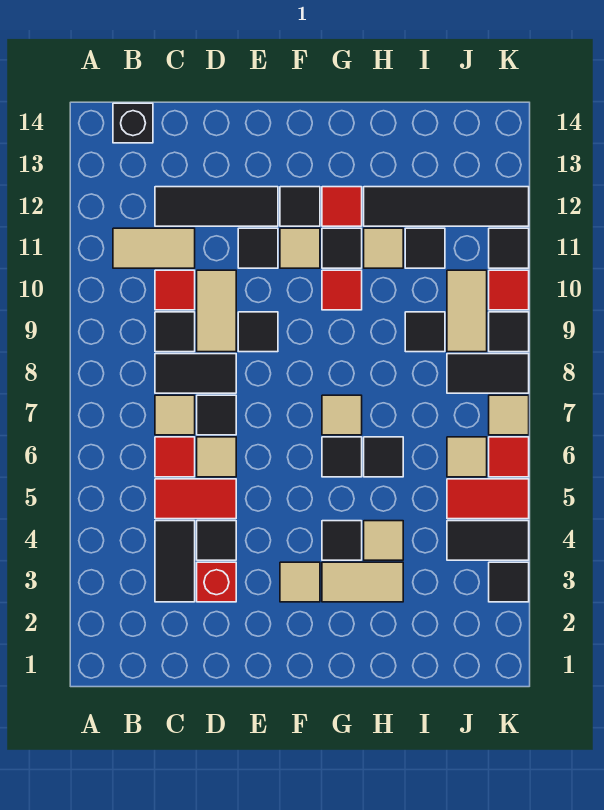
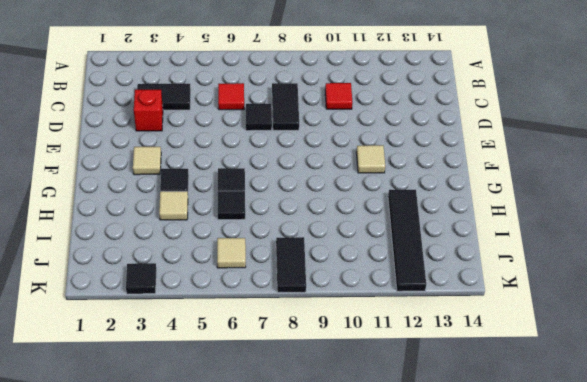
none -> tan 1x2 tile [113,228,195,268]
none -> black 1x1 brick [113,103,153,143]
none -> red 1x2 tile [155,479,236,519]
none -> tan 1x1 tile [155,395,195,435]

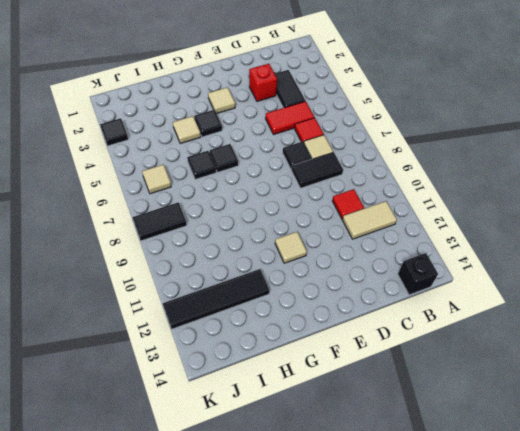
none -> black 1x1 tile [155,312,195,352]
none -> black 1x3 tile [155,187,278,226]
none -> black 1x1 tile [197,521,236,560]
none -> tan 1x1 tile [197,437,236,477]

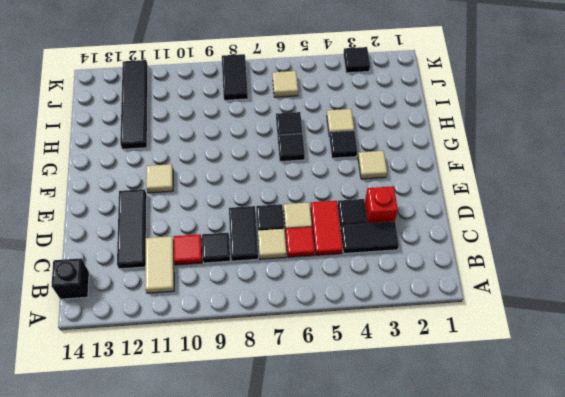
none -> tan 1x2 tile [197,270,236,352]
none -> black 1x1 tile [238,312,278,352]
none -> black 1x1 tile [238,228,278,268]
none -> black 1x1 tile [280,187,320,226]

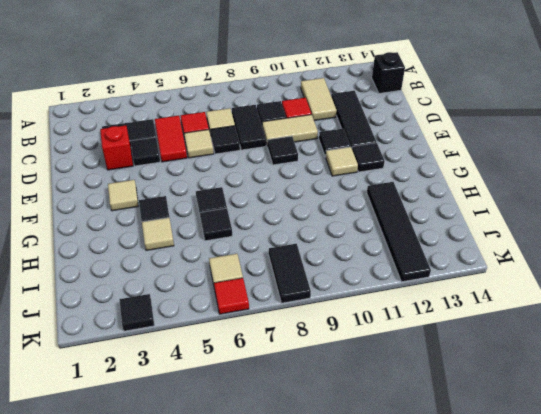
none -> tan 1x2 tile [322,562,403,602]
none -> tan 1x1 tile [322,395,362,435]
none -> red 1x1 tile [322,270,362,310]
none -> black 1x1 tile [322,228,362,268]

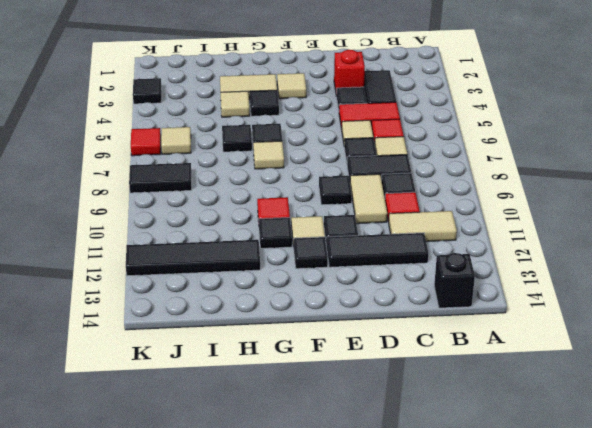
none -> red 1x1 tile [322,187,362,226]
none -> tan 1x1 tile [364,228,403,268]
none -> black 1x1 tile [405,312,445,352]
none -> black 1x1 tile [405,228,445,268]

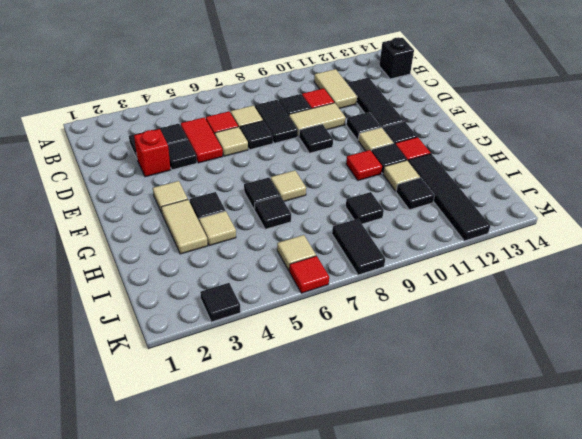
none -> black 1x2 tile [447,521,529,560]
none -> red 1x2 tile [447,479,529,519]
none -> tan 1x2 tile [447,270,487,352]
none -> tan 1x1 tile [489,395,529,435]

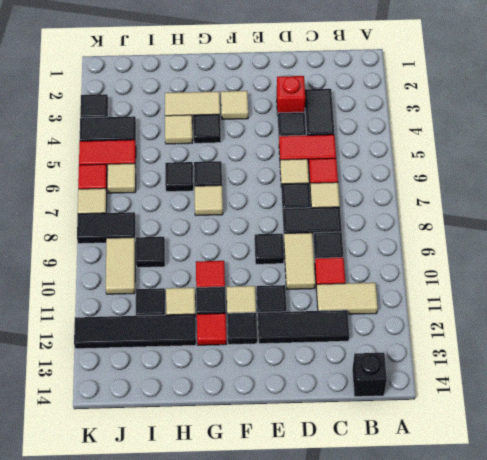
none -> black 1x1 tile [489,312,529,352]
none -> red 1x1 tile [489,270,529,310]
none -> black 1x1 tile [489,228,529,268]

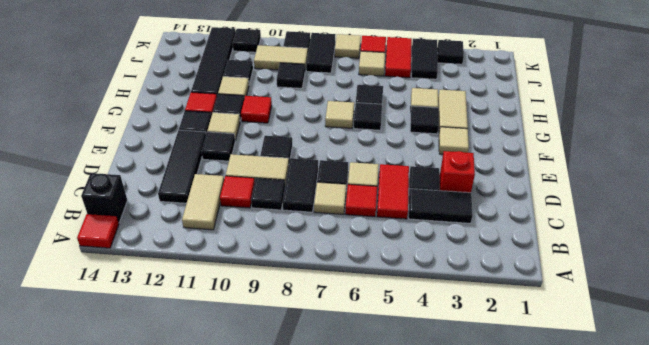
red 1x1 tile [77,214,119,248] -> red 1x1 tile moved to [489,270,529,310]

